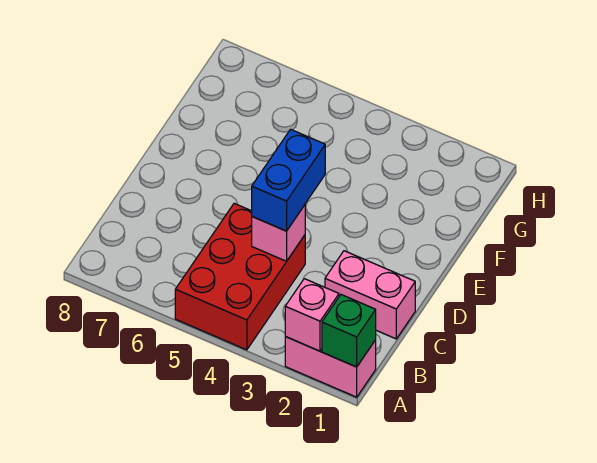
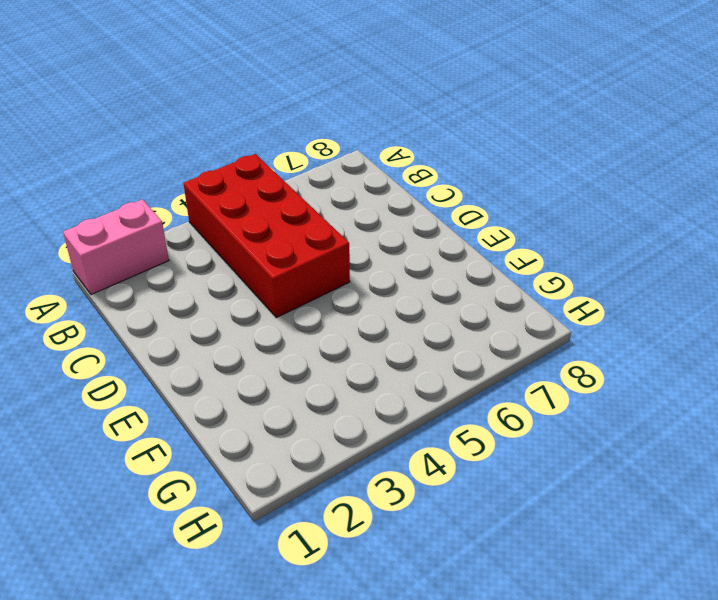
red 2x4 brick [183,154,350,318] -> red 2x3 brick [175,203,305,350]
none -> pink 1x2 brick [325,251,415,339]
none -> green 1x1 brick [322,295,376,367]

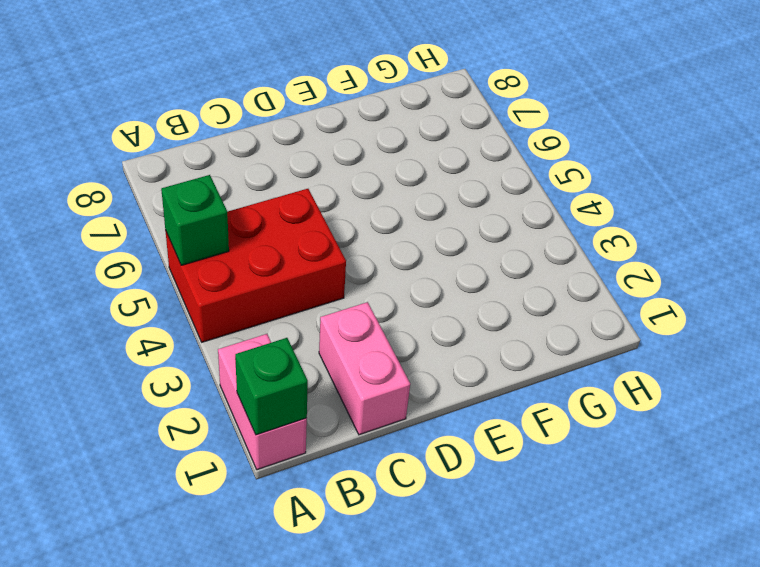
green 1x1 brick [161,175,229,265] -> none
none -> pink 1x1 brick [285,279,339,351]
none -> pink 1x1 brick [252,205,305,261]

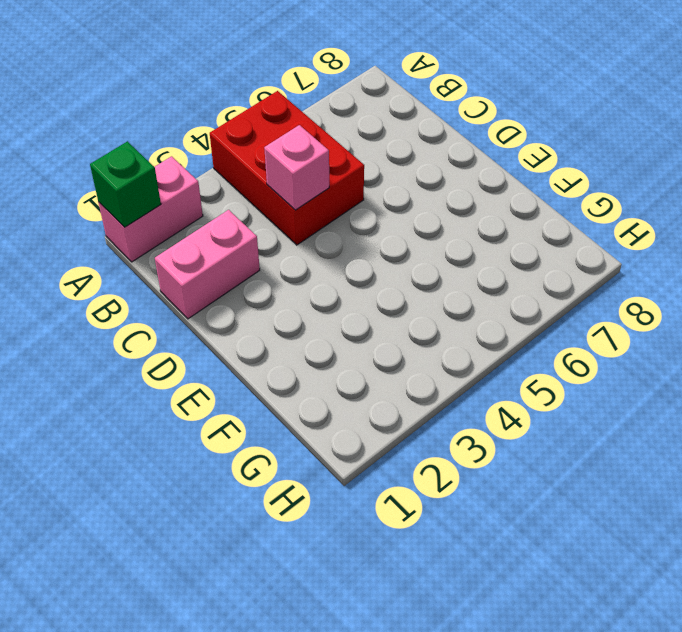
none -> pink 1x1 brick [285,279,339,351]
none -> blue 1x2 brick [252,129,325,231]

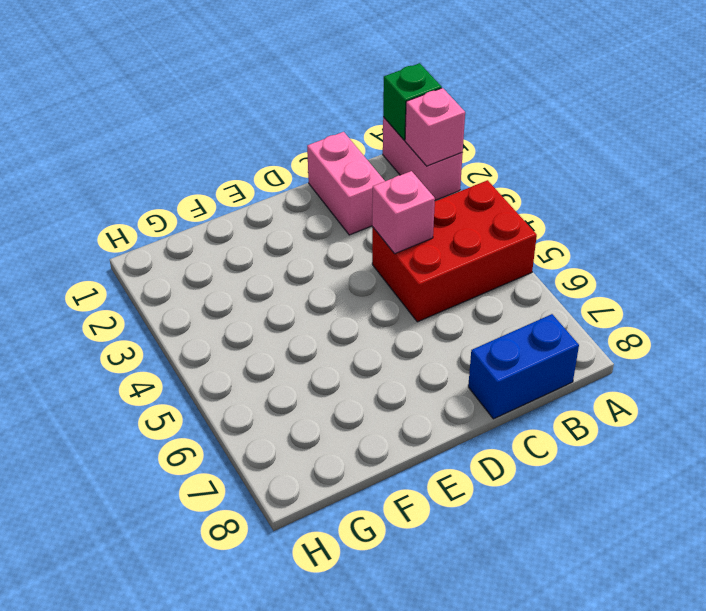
blue 1x2 brick [468,314,579,419] -> blue 1x2 brick moved to [252,129,325,231]

